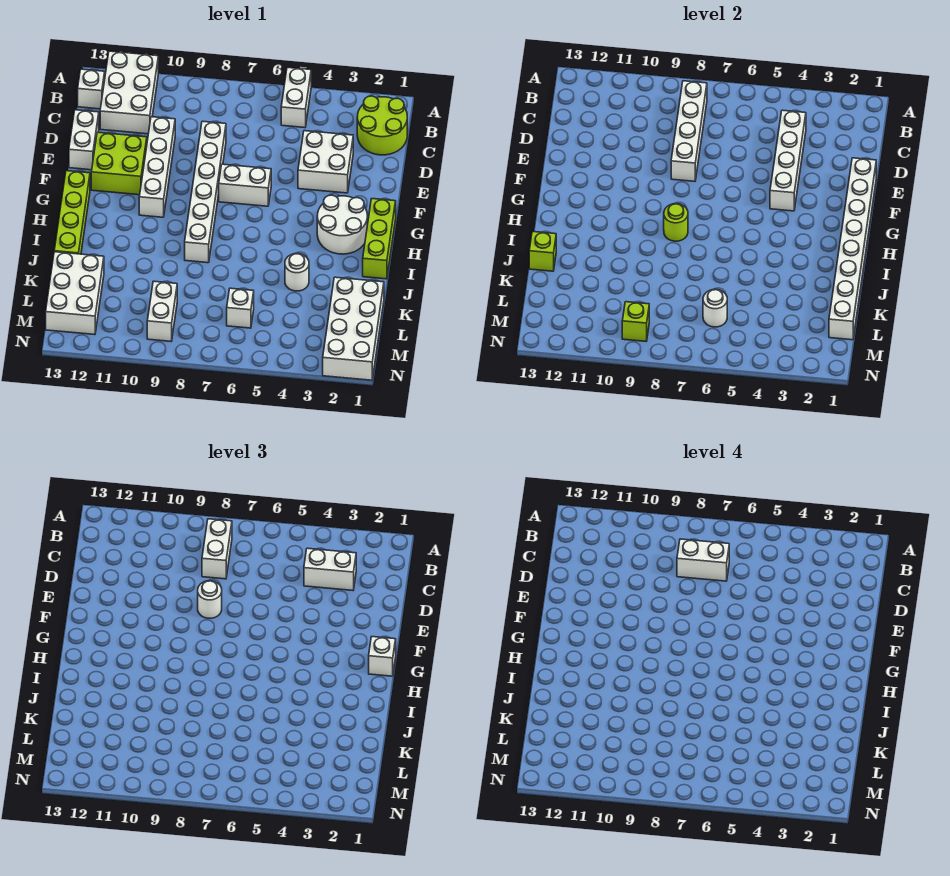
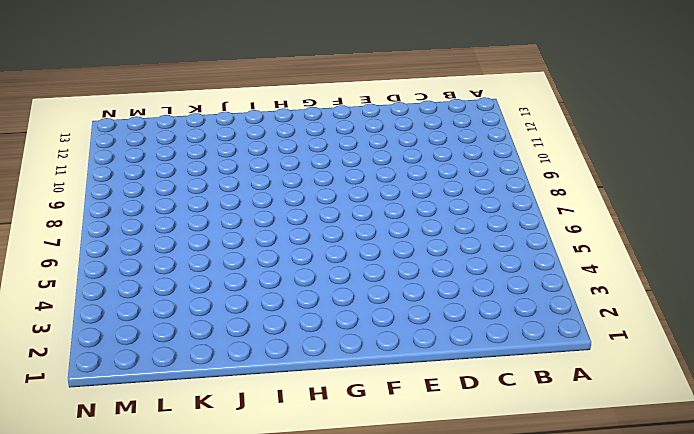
none -> white 1x2 brick [281,67,311,128]
none -> white 2x3 brick [100,51,158,134]
none -> lime 2x2 round brick [357,96,407,155]
none -> white 1x1 brick [78,69,105,109]

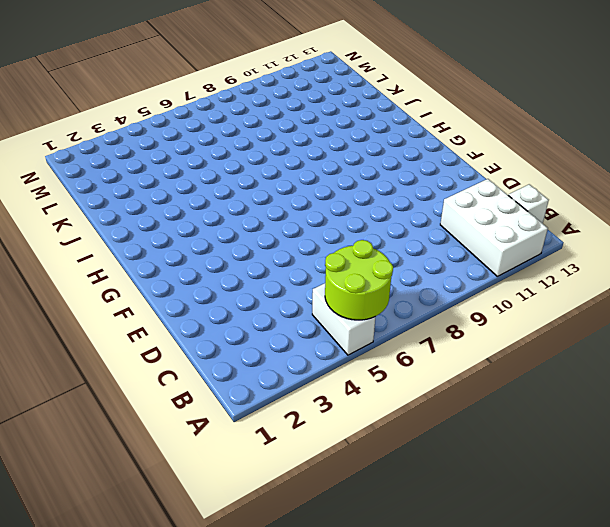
lime 2x2 round brick [325,240,393,320] -> lime 2x2 round brick moved to [357,96,407,155]
none -> white 2x2 brick [298,131,353,193]
none -> white 1x6 brick [185,121,226,263]
none -> white 1x4 brick [139,117,175,217]
none -> white 1x2 brick [69,110,99,170]

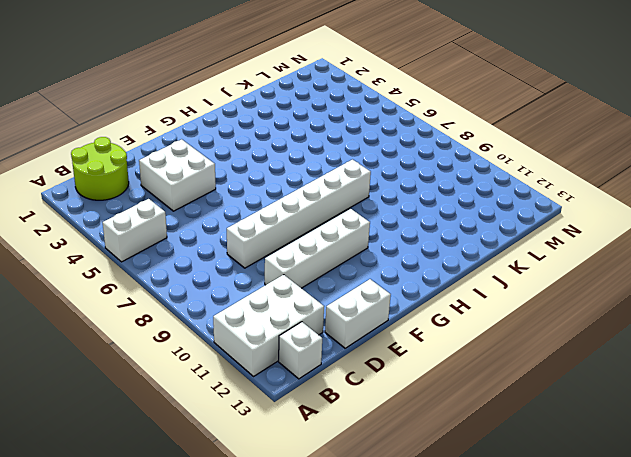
none -> lime 2x2 brick [91,132,147,195]
none -> white 1x2 brick [219,164,271,206]
none -> lime 1x3 brick [363,199,396,279]
none -> white 2x2 round brick [317,195,367,254]

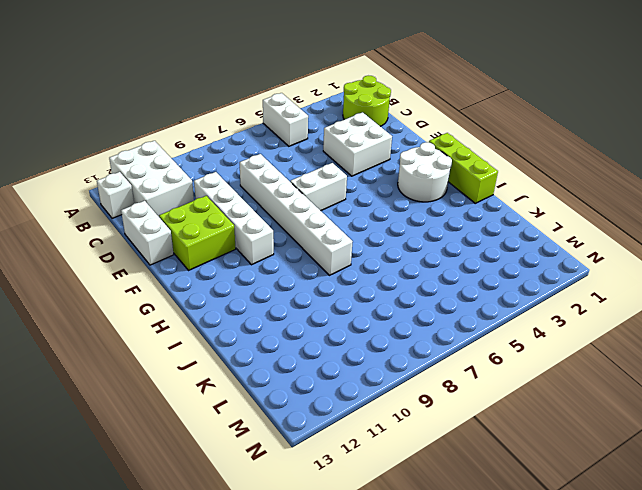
none -> lime 1x4 brick [54,171,90,254]
none -> white 1x1 round brick [285,254,309,291]
none -> white 2x4 brick [323,277,384,380]
none -> white 2x3 brick [46,252,104,335]

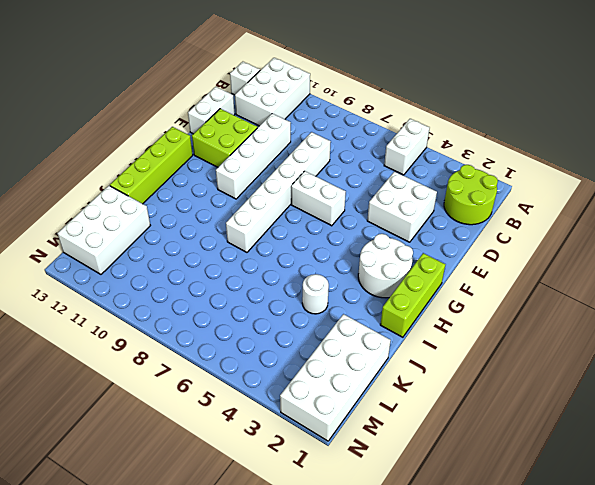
none -> white 1x1 brick [227,288,254,328]
none -> white 1x2 brick [147,281,177,341]
none -> white 1x4 brick [671,81,707,181]
none -> white 1x4 brick [770,110,806,211]

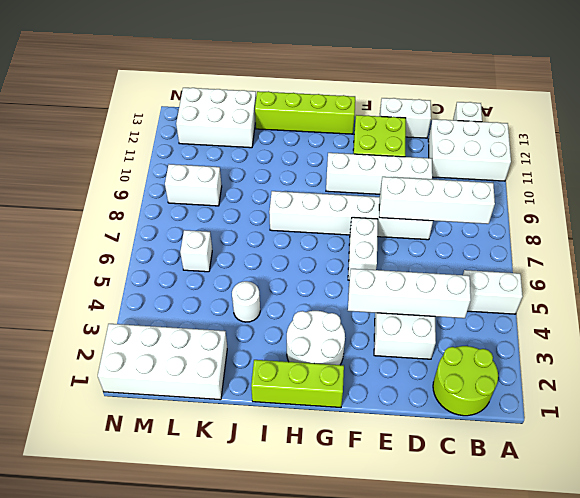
none -> white 1x8 brick [829,158,876,340]
none -> lime 1x1 round brick [664,204,688,241]
none -> lime 1x1 brick [529,232,556,271]
none -> white 1x1 round brick [703,289,727,327]

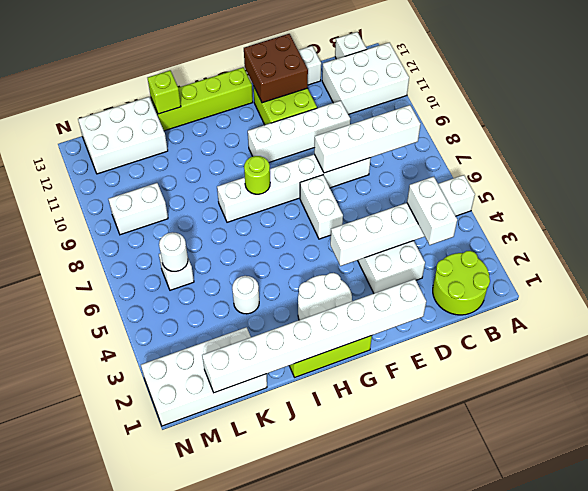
brown 2x2 brick [244,34,308,103] -> none
none -> lime 1x1 brick [622,302,649,341]
none -> white 1x2 brick [202,519,232,579]
none -> white 1x1 round brick [198,581,222,618]
none -> white 1x1 brick [369,637,396,676]

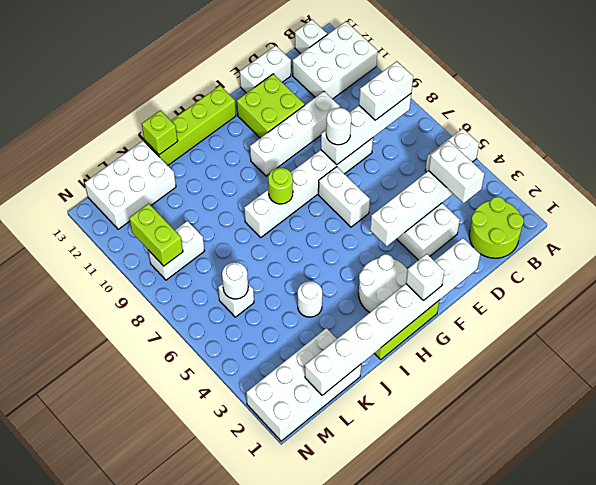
lime 1x2 brick [129,204,183,266] -> lime 1x1 brick [622,302,649,341]
none -> white 1x2 brick [677,539,729,581]

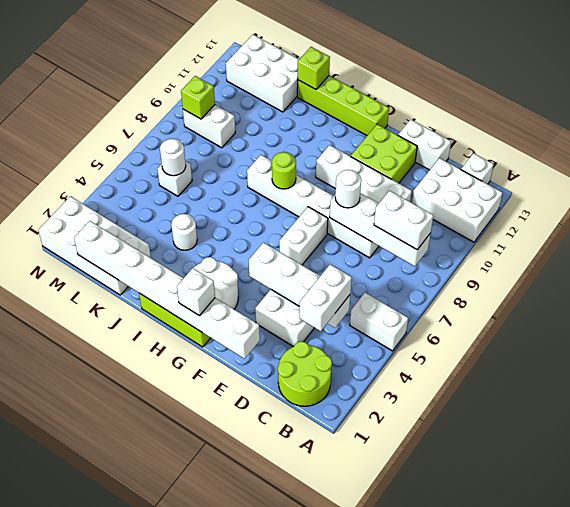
none -> white 1x2 brick [677,539,729,581]

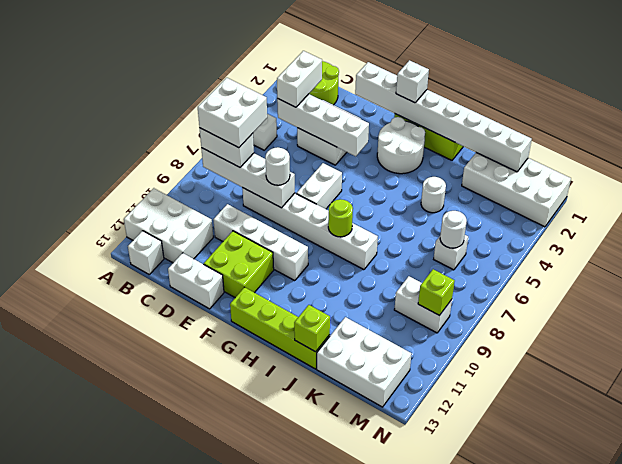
white 2x2 brick [198,78,267,148] -> white 1x2 brick [677,539,729,581]

